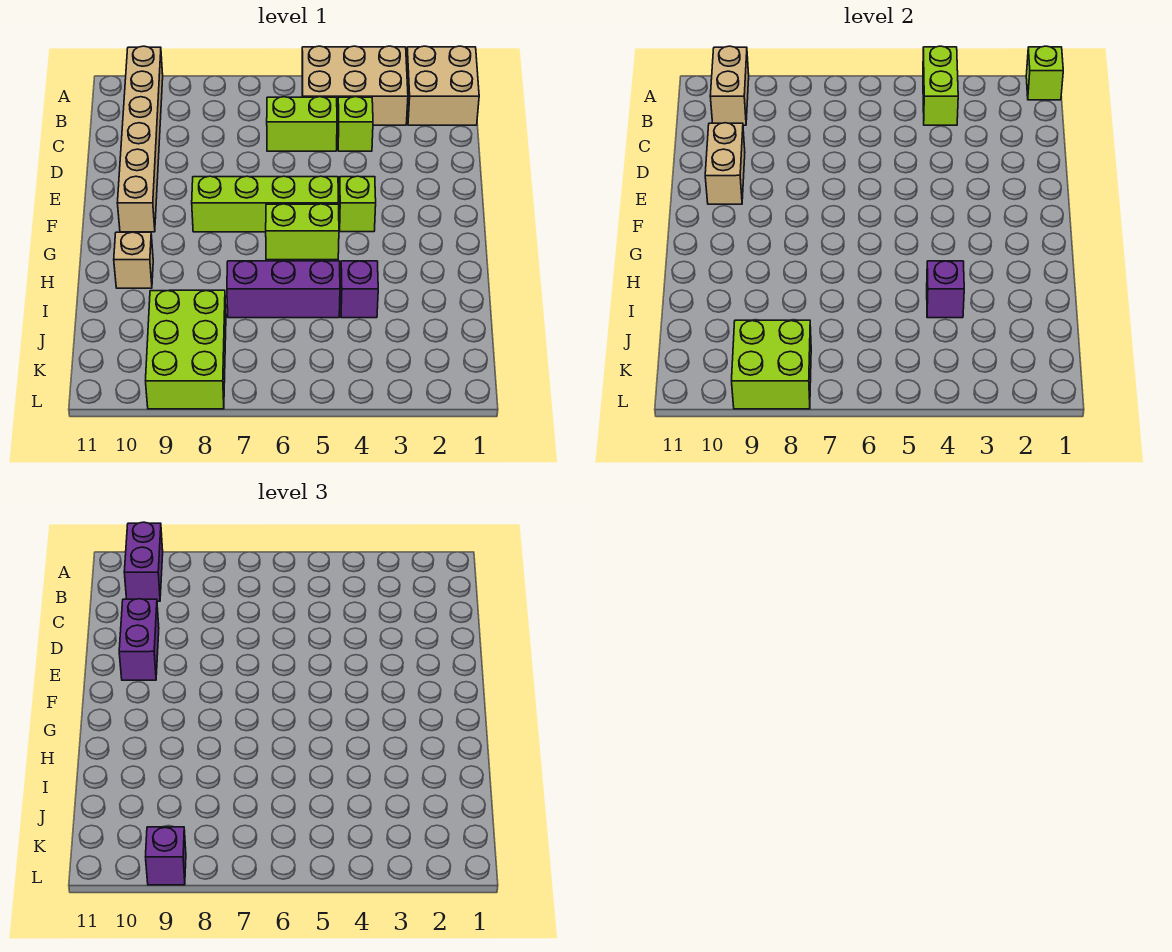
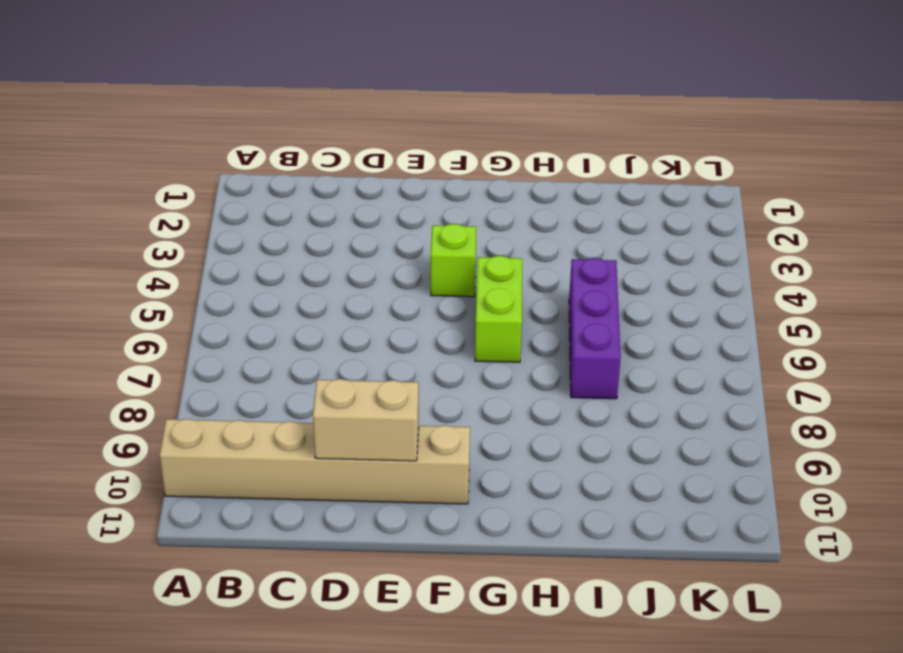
none -> tan 2x2 brick [407,46,479,125]
none -> tan 2x3 brick [302,46,408,125]
none -> lime 1x1 brick [338,97,373,151]

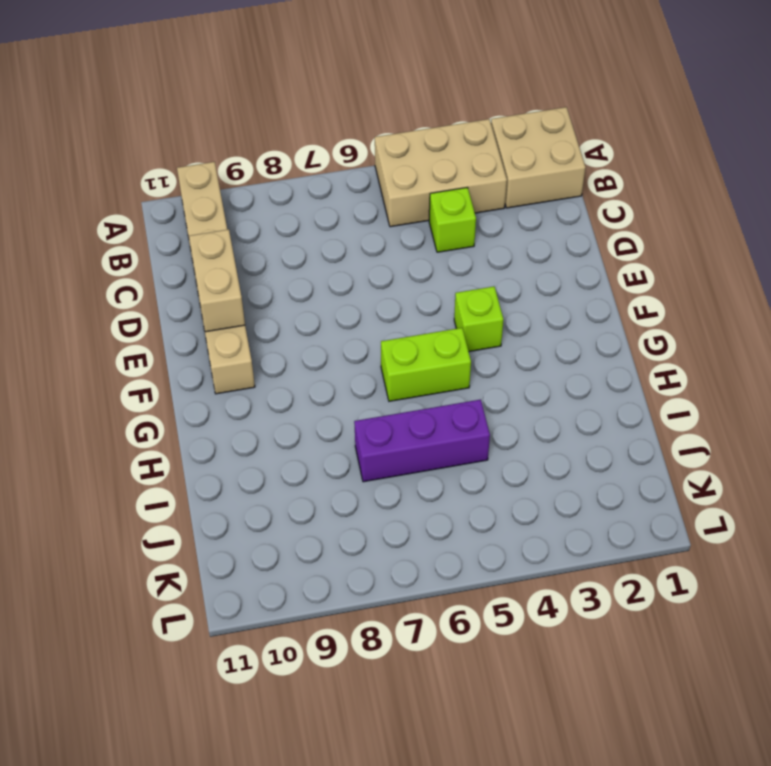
none -> lime 1x2 brick [267,97,337,151]
none -> lime 1x4 brick [192,176,339,232]
none -> tan 1x1 brick [114,232,153,288]

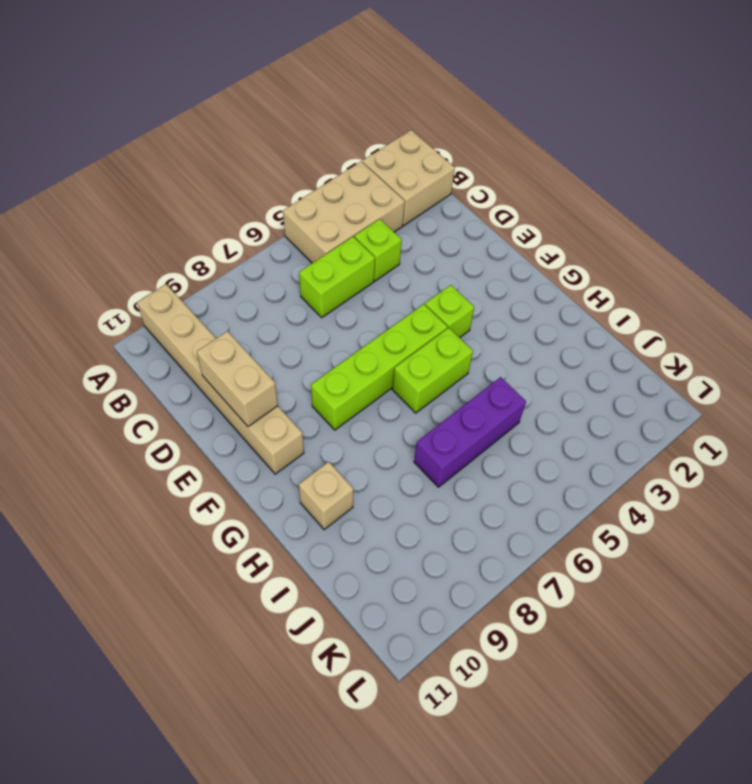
none -> purple 1x1 brick [341,261,378,318]
none -> lime 2x3 brick [146,290,226,409]
none -> lime 1x1 brick [1026,46,1063,100]

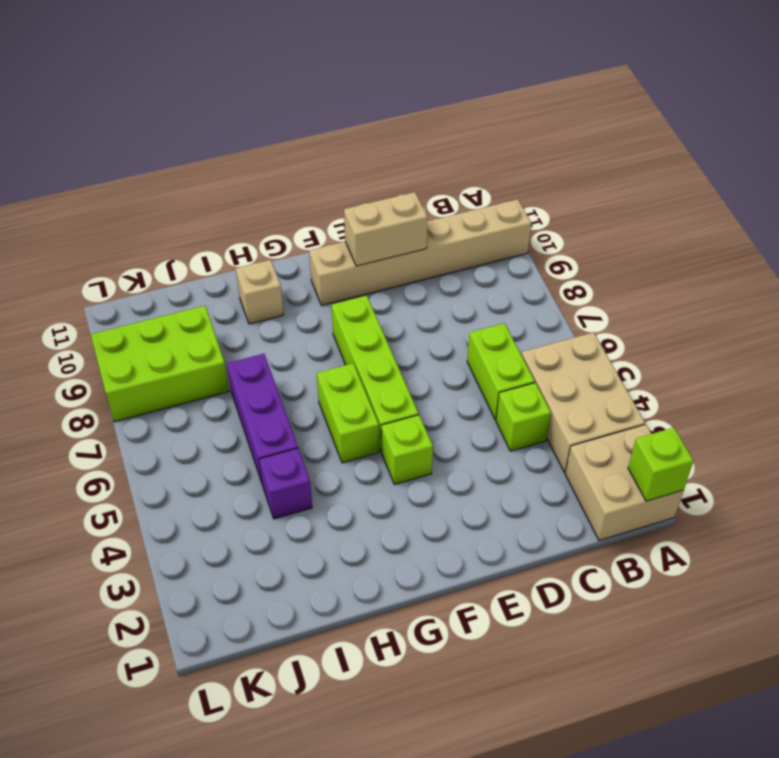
none -> lime 1x2 brick [923,46,958,125]
none -> tan 1x2 brick [710,46,749,125]
none -> purple 1x1 brick [927,261,964,318]

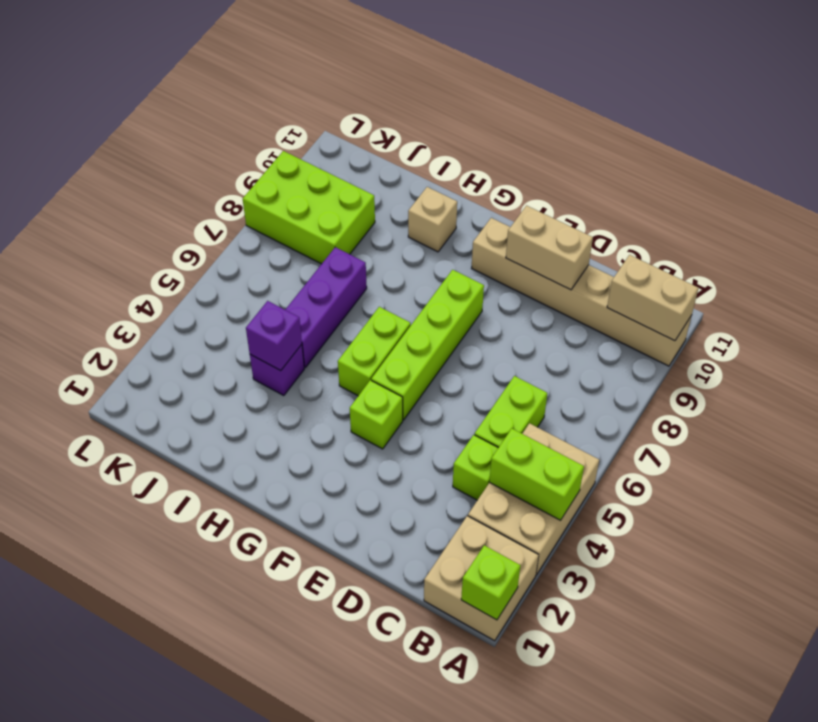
none -> lime 2x2 brick [732,320,811,409]
none -> purple 1x2 brick [124,522,163,601]
none -> purple 1x2 brick [119,599,159,680]

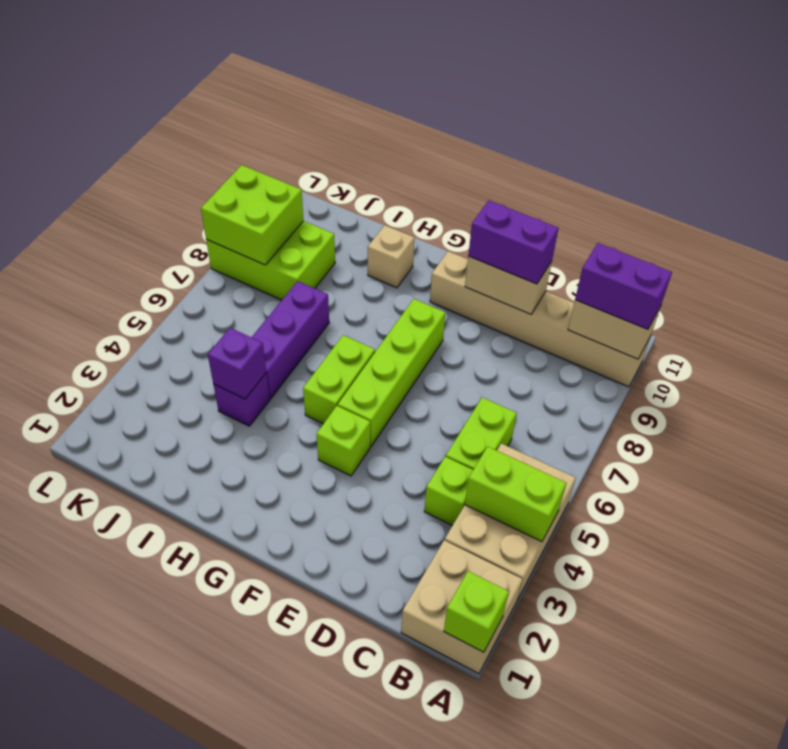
none -> purple 1x1 brick [146,827,186,885]

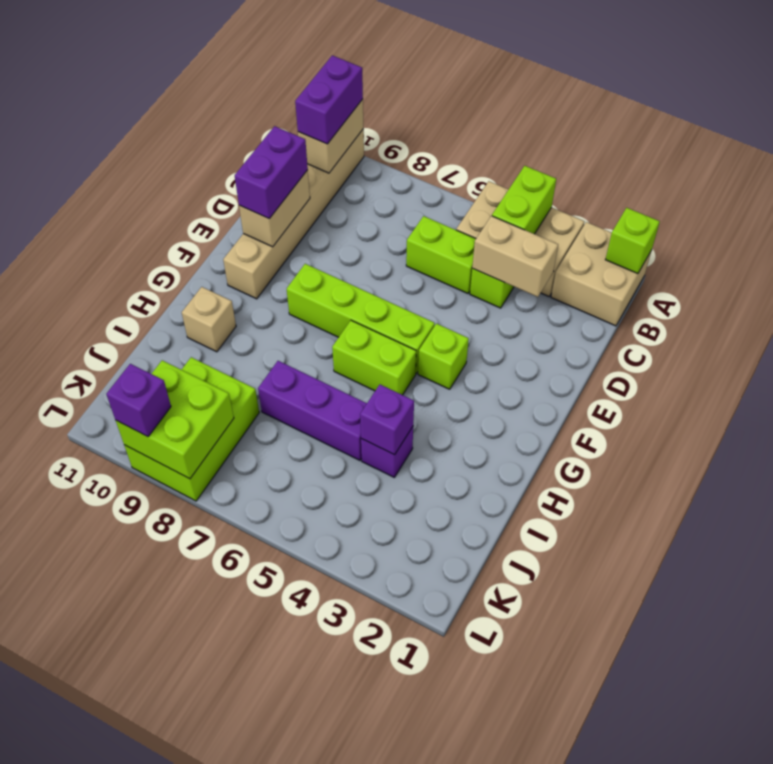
tan 1x2 brick [472,216,558,297] -> none

